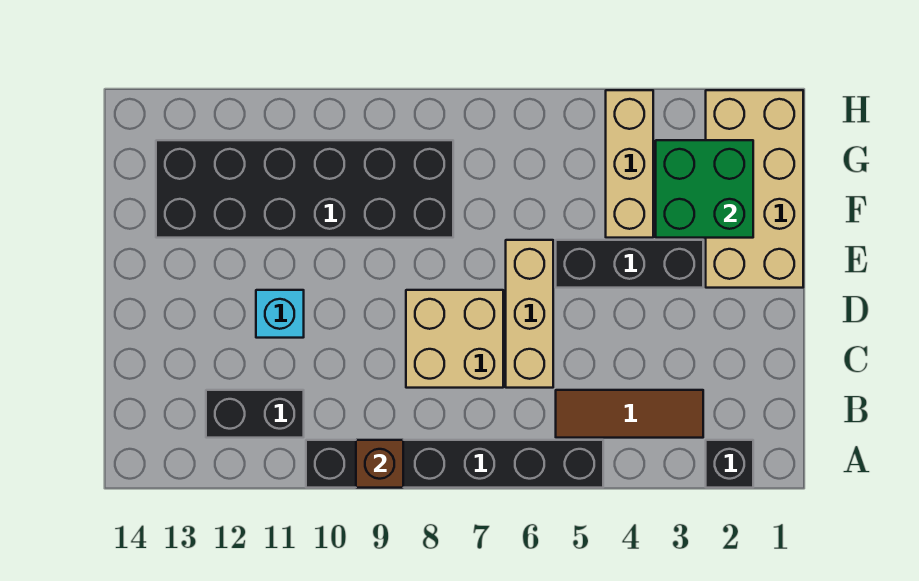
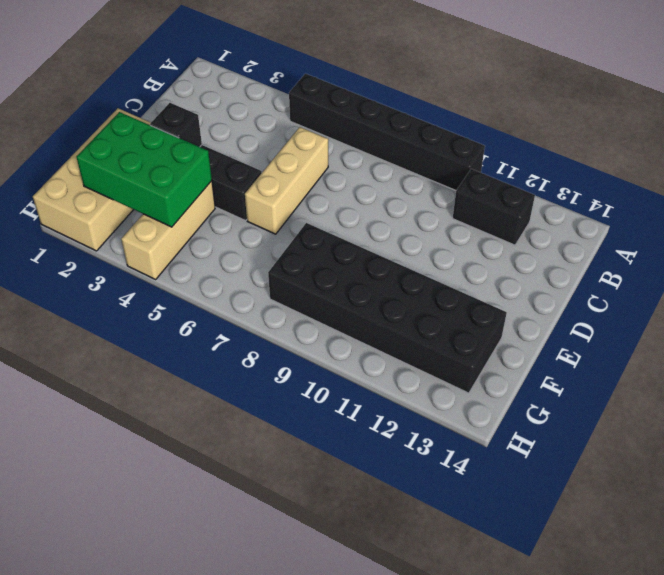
black 1x1 brick [150,103,202,147] -> black 1x1 brick moved to [706,440,753,488]
green 2x3 brick [76,112,212,227] -> green 2x2 brick [656,140,753,238]
none -> brown 1x3 tile [556,390,703,438]
none -> tan 2x2 brick [406,290,503,388]
none -> cyan 1x1 brick [256,290,304,338]

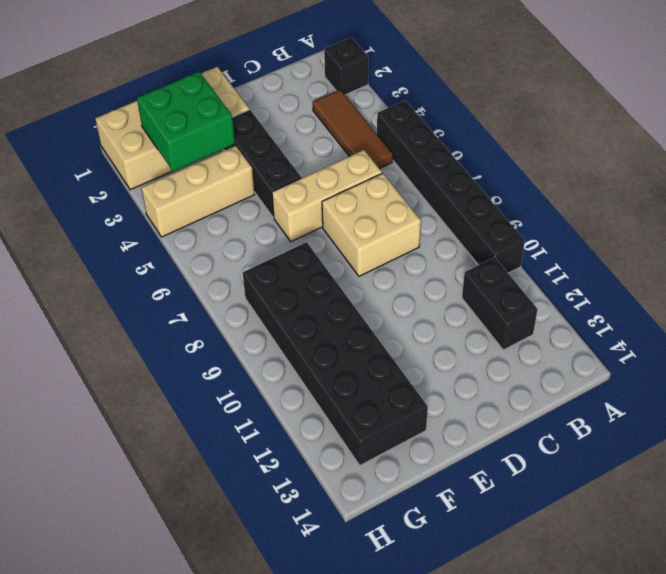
none -> cyan 1x1 brick [256,290,304,338]
none -> brown 1x1 brick [356,440,403,488]

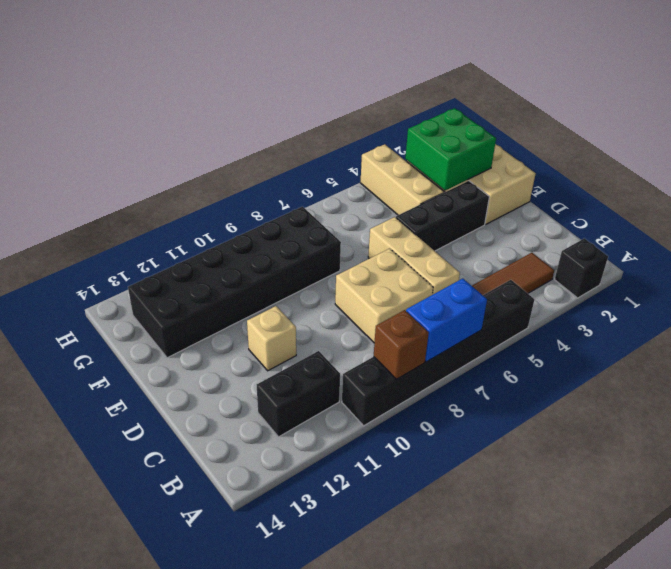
blue 1x2 brick [406,278,487,362] -> none
tan 1x1 brick [247,306,296,371] -> cyan 1x1 brick [256,290,304,338]

